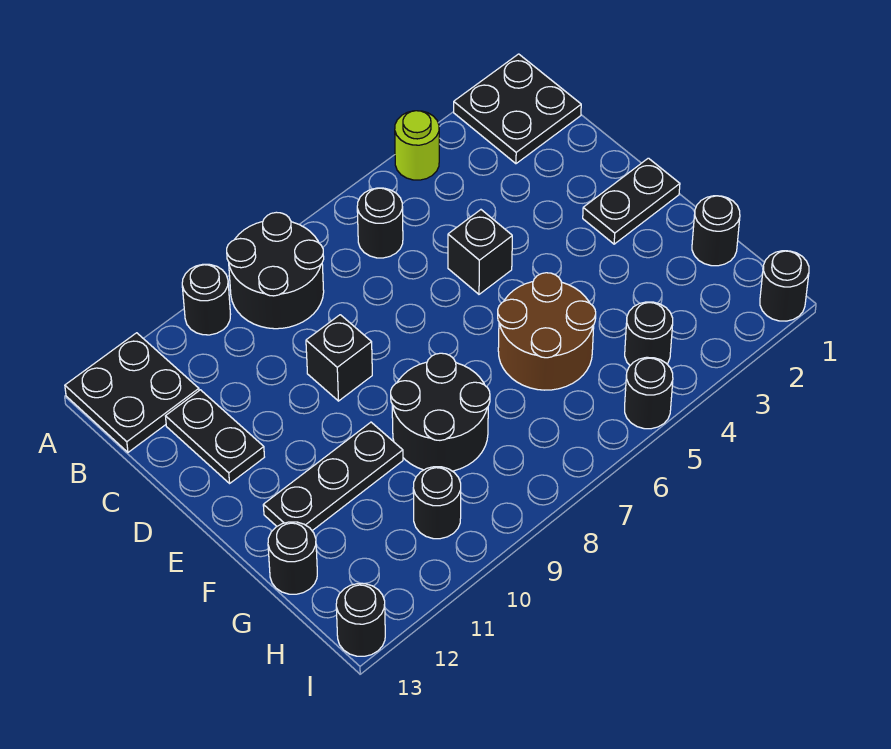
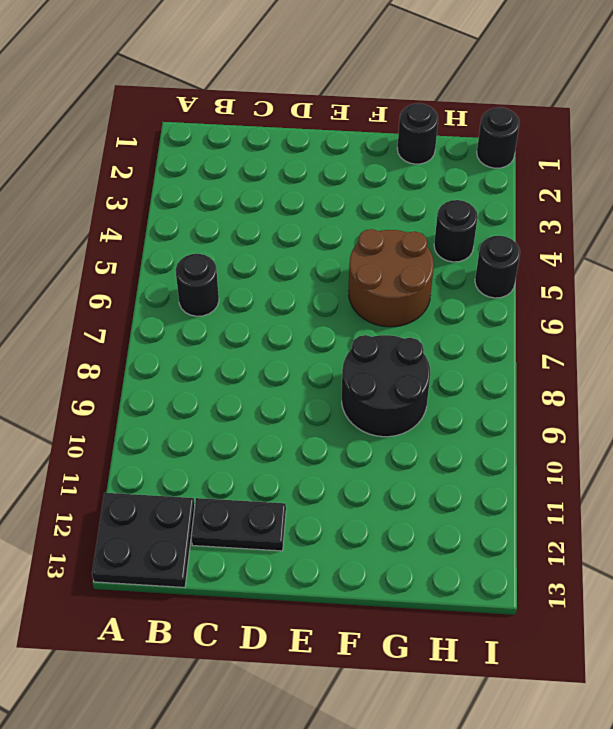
none -> black 2x2 plate [454,54,581,164]
none -> lime 1x1 round brick [395,111,439,180]
none -> black 2x2 round brick [227,212,324,329]

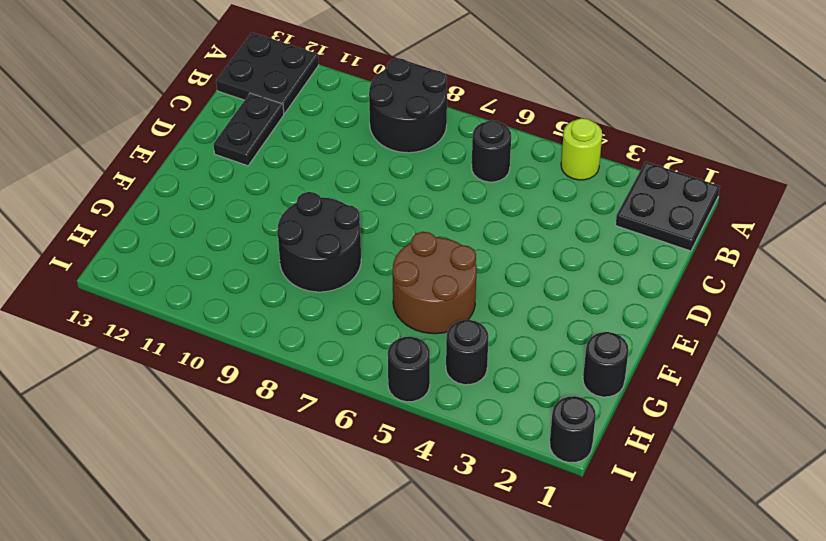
none -> black 1x1 round brick [182,264,231,335]
none -> black 1x1 brick [448,210,512,294]
none -> black 1x1 brick [306,315,372,401]

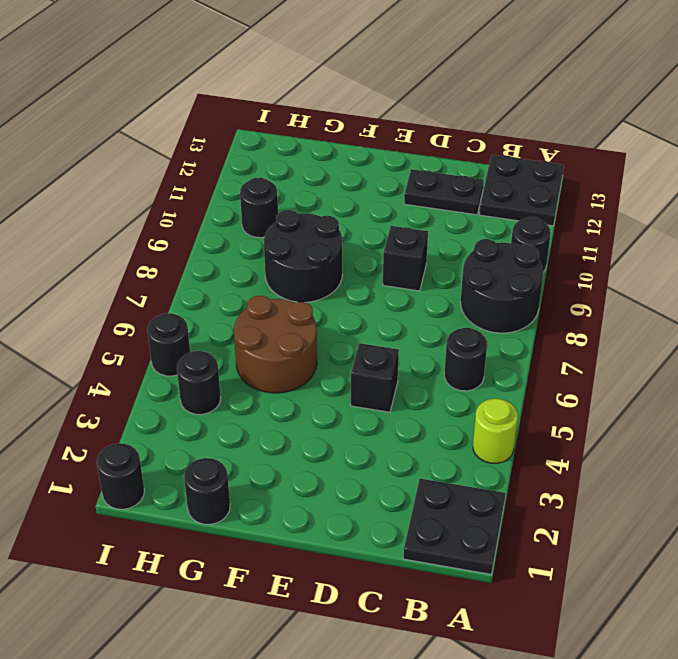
none -> black 1x2 plate [583,158,680,244]
none -> black 1x3 plate [263,422,403,531]
none -> black 1x1 round brick [268,522,317,594]

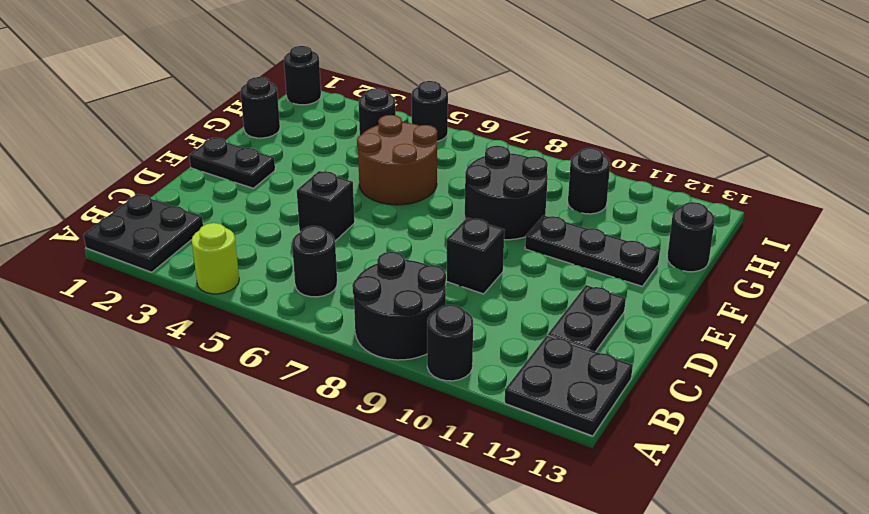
none -> black 1x1 round brick [336,584,385,656]

